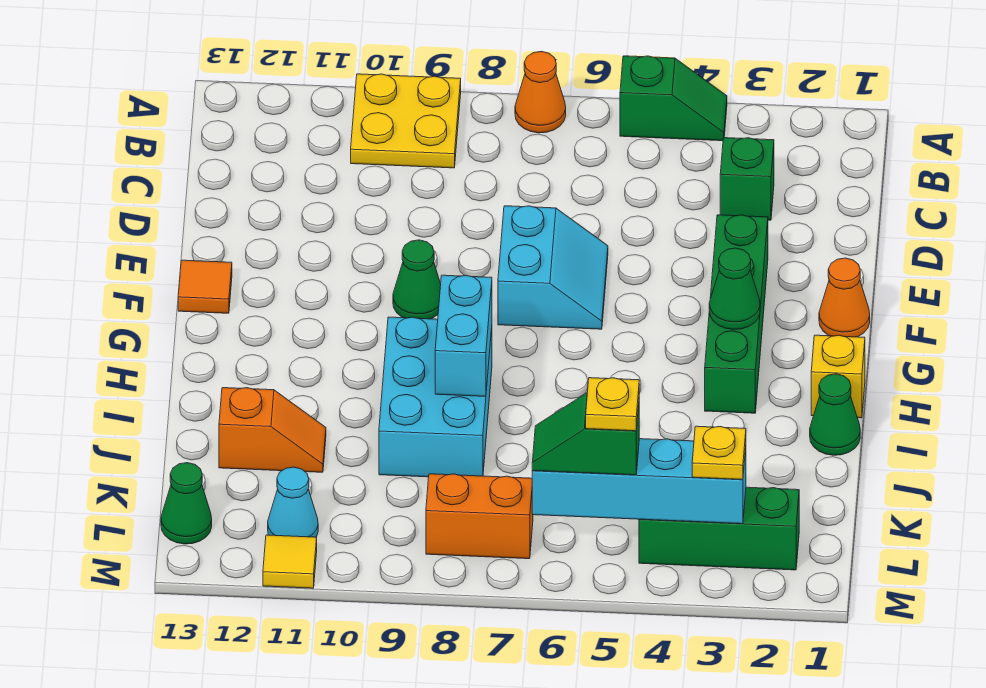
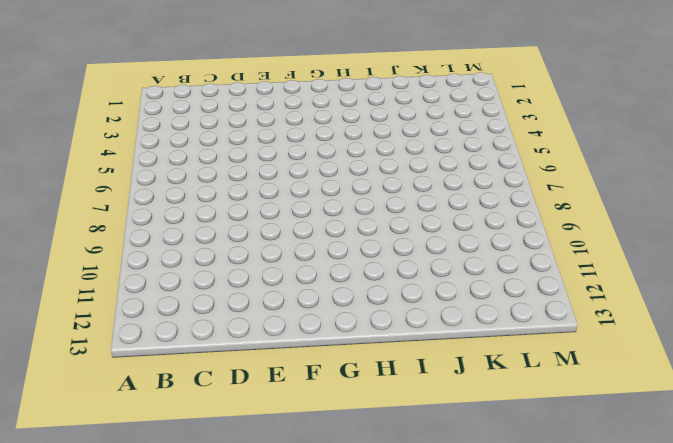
none -> green 1x2 slope [620,56,727,141]
none -> orange 1x1 cone [515,52,566,133]
none -> yellow 2x2 plate [351,74,461,168]

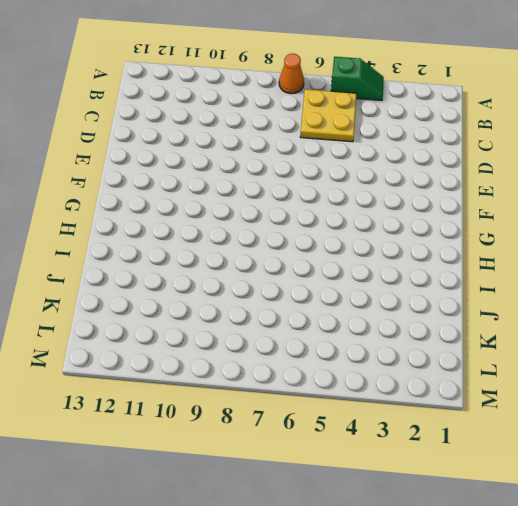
yellow 2x2 plate [300,89,357,142] -> yellow 2x2 plate moved to [351,74,461,168]
none -> green 1x1 brick [720,138,774,220]
none -> green 1x4 brick [705,215,768,413]
none -> cyan 2x2 slope [498,206,608,329]

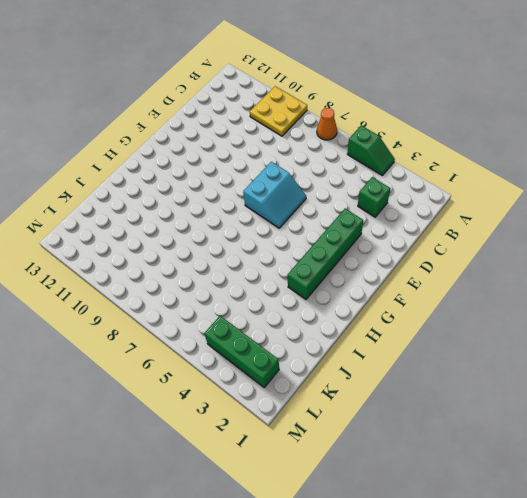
none -> orange 1x1 cone [819,258,870,337]
none -> green 1x1 cone [393,240,441,319]
none -> orange 1x1 tile [178,260,232,313]

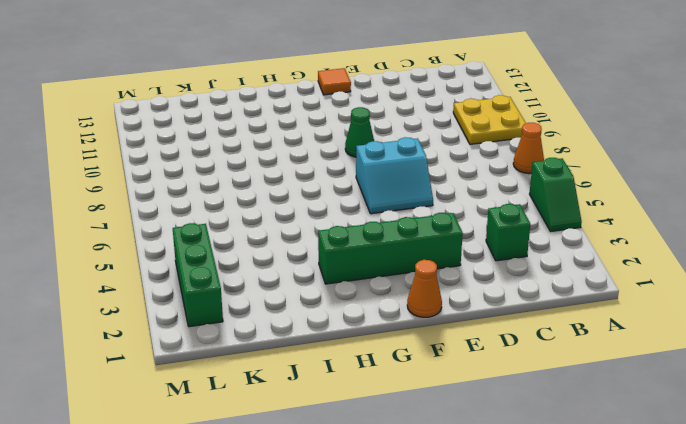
none -> yellow 1x1 brick [811,335,865,418]
none -> cyan 2x3 brick [379,317,492,477]
none -> green 1x1 cone [810,374,860,455]

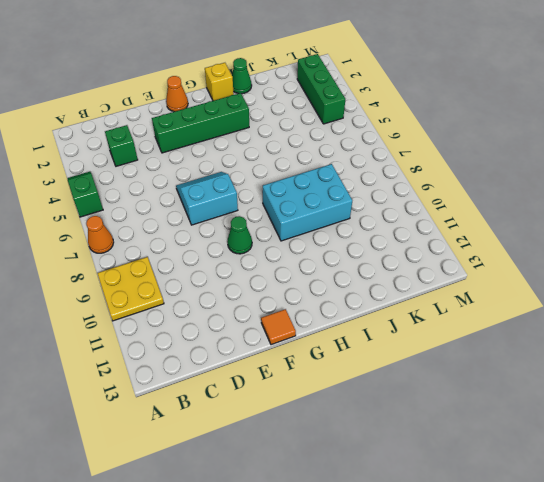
none -> orange 1x2 slope [219,388,326,472]
none -> orange 1x2 brick [426,474,533,559]
none -> cyan 1x1 cone [268,467,318,537]

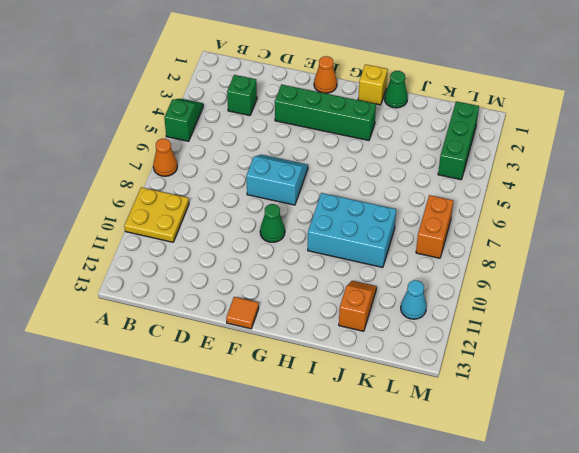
none -> green 1x1 cone [161,463,212,544]
none -> yellow 1x1 tile [263,535,317,588]
none -> green 1x1 cone [709,248,760,330]

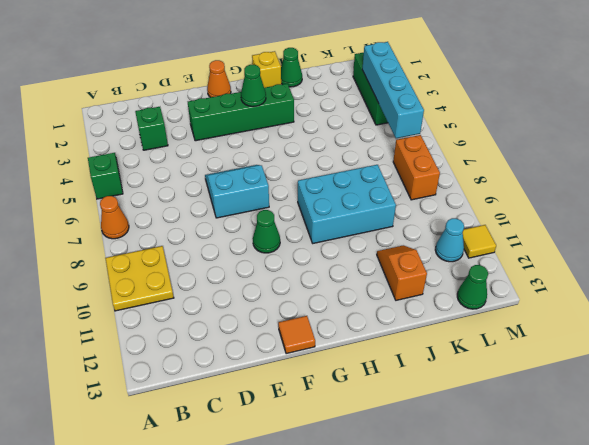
none -> cyan 1x2 brick [435,275,492,396]
none -> yellow 1x1 plate [692,426,746,480]
none -> green 1x2 slope [532,393,639,475]

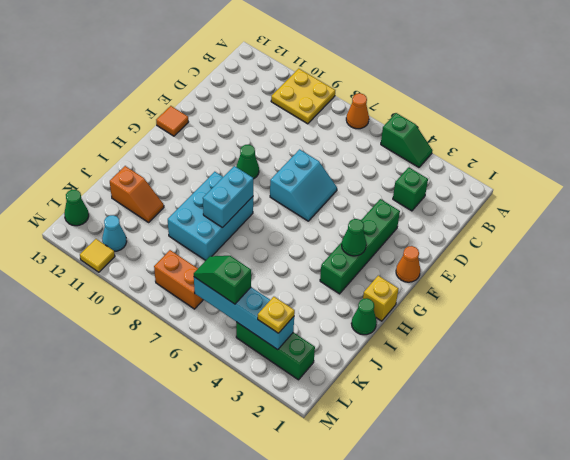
none -> yellow 1x1 plate [586,378,639,431]

